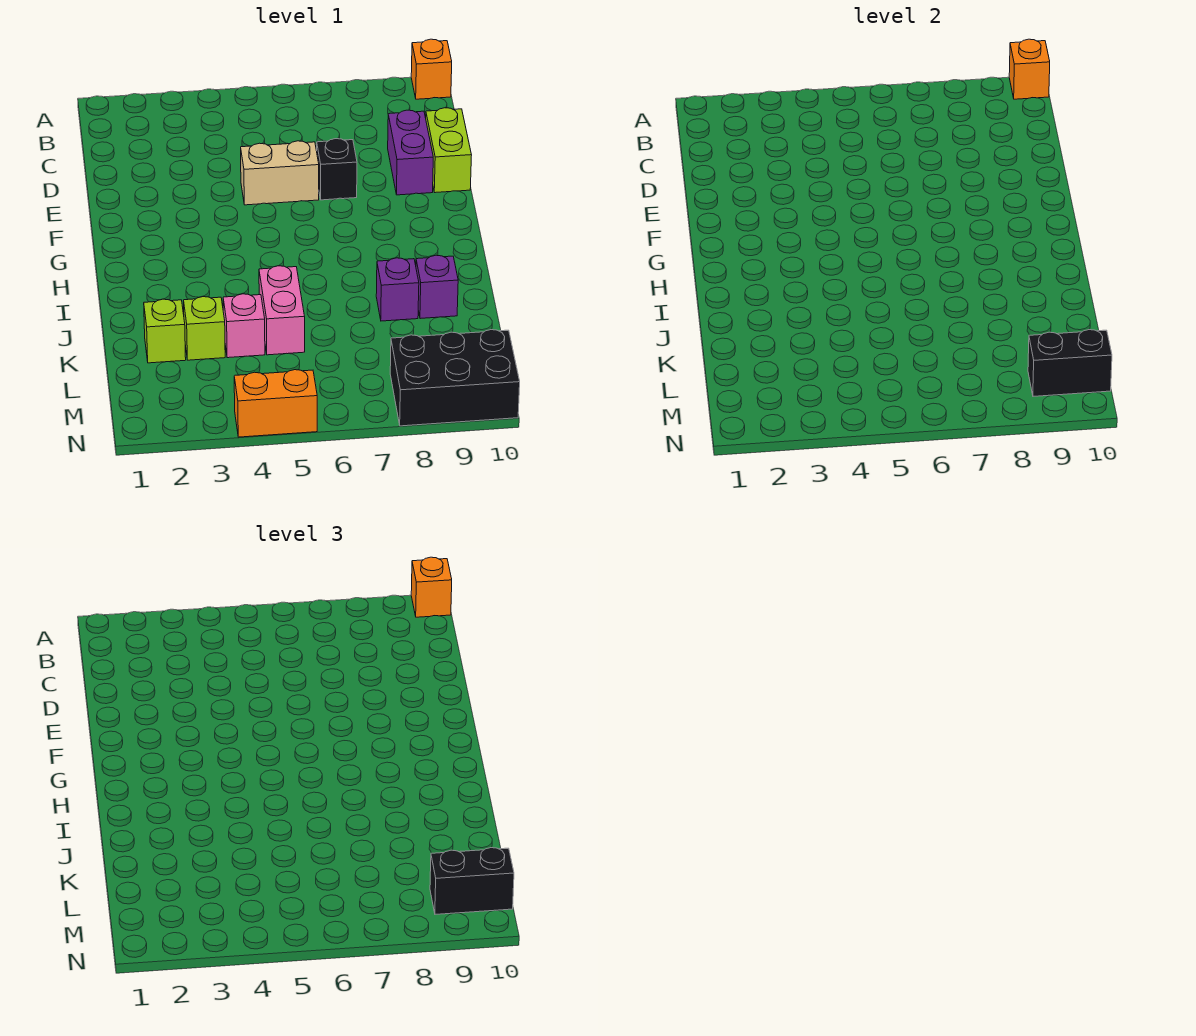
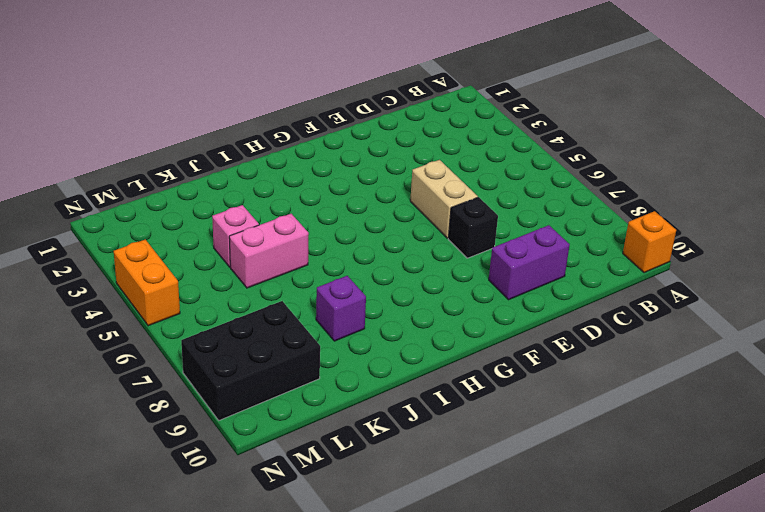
black 2x3 brick [181,301,320,420] -> black 2x3 brick turned to [390,330,520,426]
none -> lime 1x2 brick [426,108,472,193]
none -> purple 1x1 brick [416,255,458,319]
none -> lime 1x1 brick [144,299,186,363]

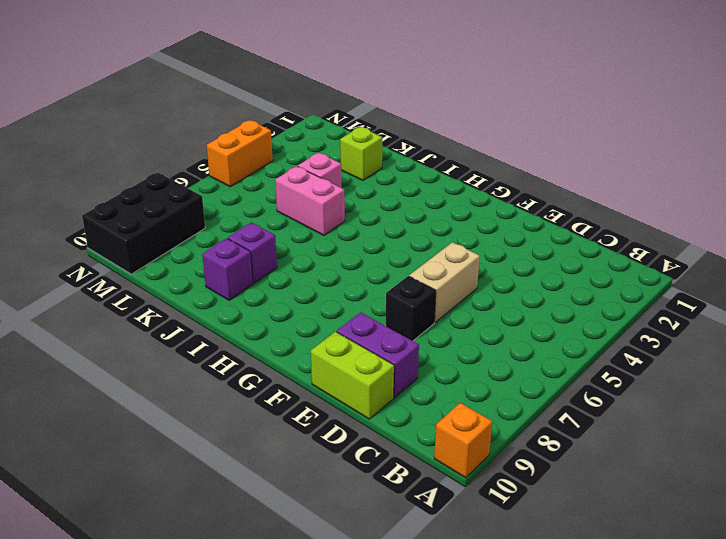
none -> lime 1x1 brick [184,297,225,360]
none -> orange 1x1 brick [1009,39,1050,99]
none -> black 1x2 brick [1028,330,1112,396]

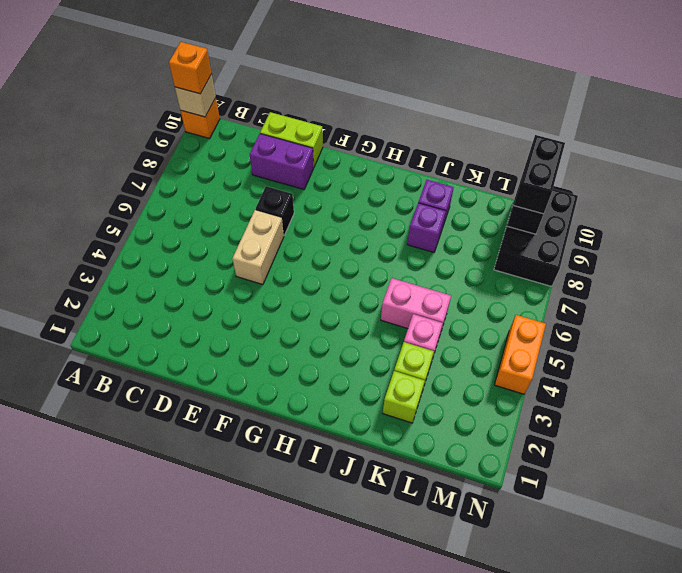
tan 1x1 brick [175,74,216,117] -> orange 1x1 brick [1009,39,1050,99]

